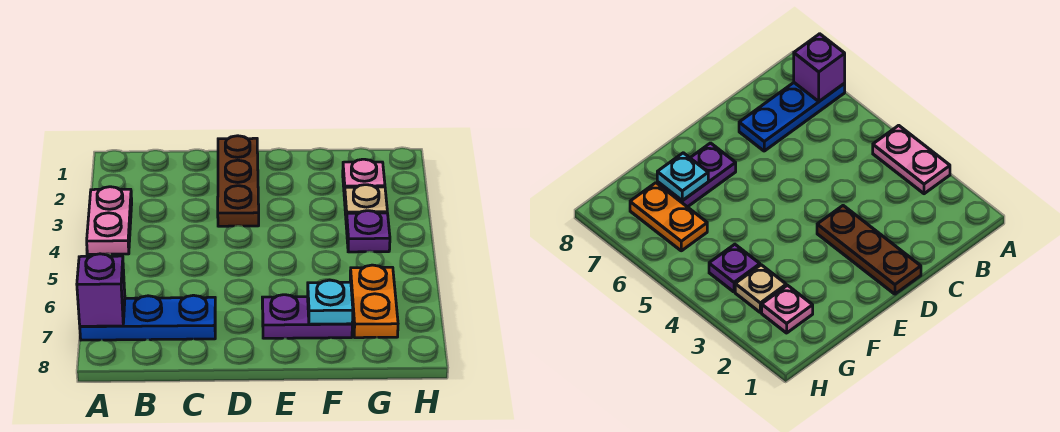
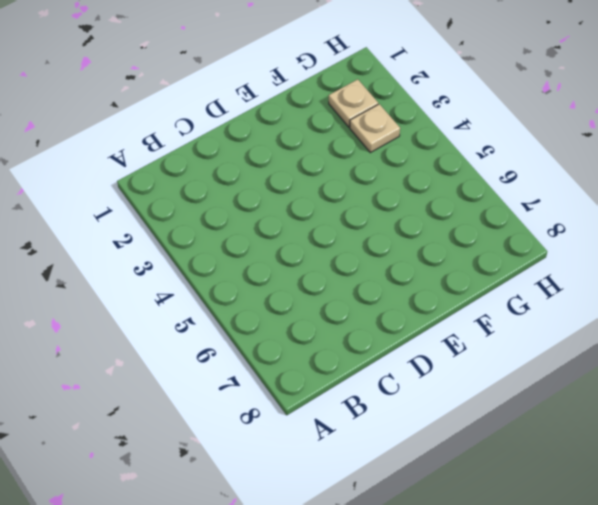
tan 1x1 plate [329,79,378,127] -> pink 1x1 plate [343,159,385,199]
none -> pink 1x2 plate [87,187,132,254]
none -> blue 1x3 plate [80,295,215,340]

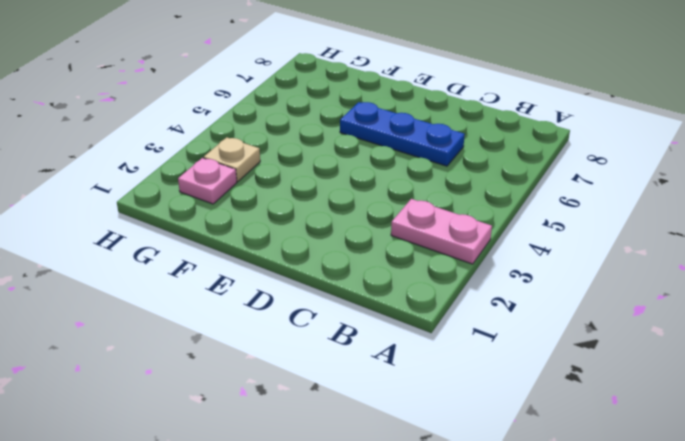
pink 1x2 plate [391,199,492,264] -> pink 1x2 plate turned to [87,187,132,254]
blue 1x3 plate [340,102,465,166] -> blue 1x3 plate moved to [80,295,215,340]
none -> brown 1x3 plate [218,136,259,226]
none -> purple 1x2 plate [262,295,352,338]

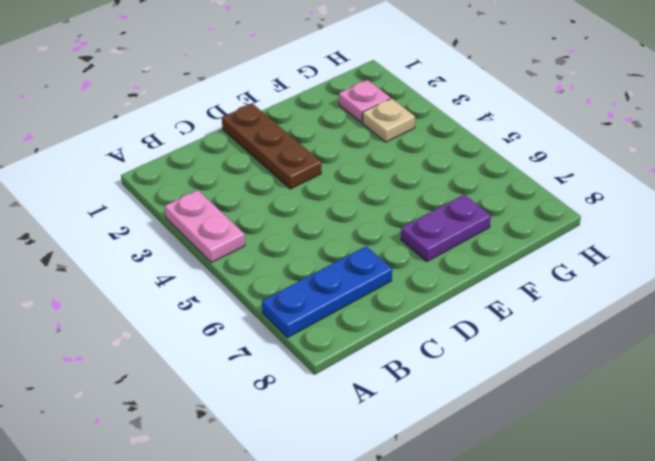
none -> purple 1x1 plate [346,211,390,252]
none -> orange 1x2 plate [350,265,398,338]

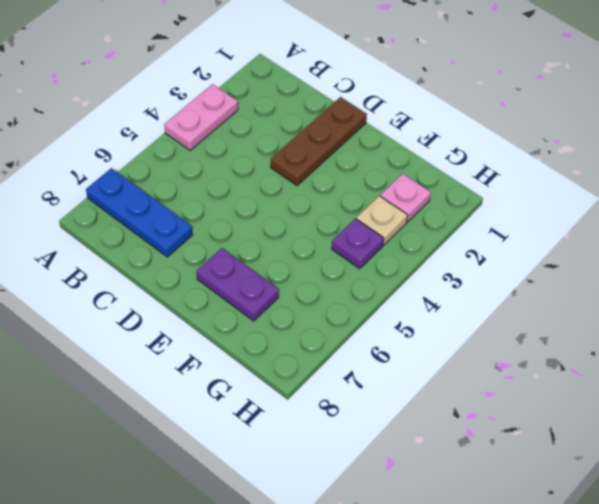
none -> orange 1x2 plate [350,265,398,338]
none -> purple 1x1 brick [77,254,125,326]

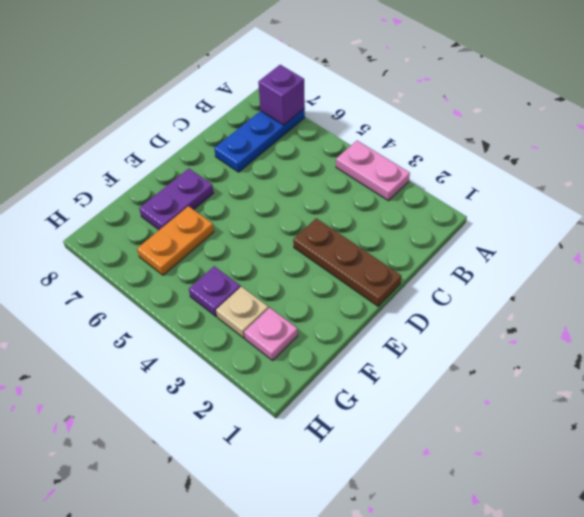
orange 1x2 plate [137,206,214,275] -> orange 1x2 plate turned to [350,265,398,338]
none -> cyan 1x1 plate [308,280,353,324]

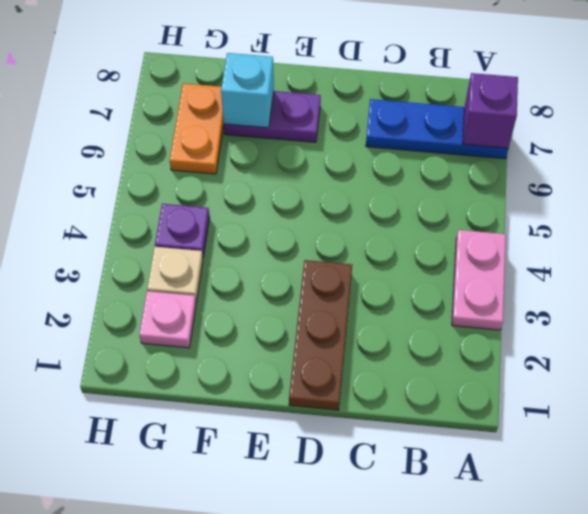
cyan 1x1 brick [221,53,274,128] -> cyan 1x1 plate [308,280,353,324]

